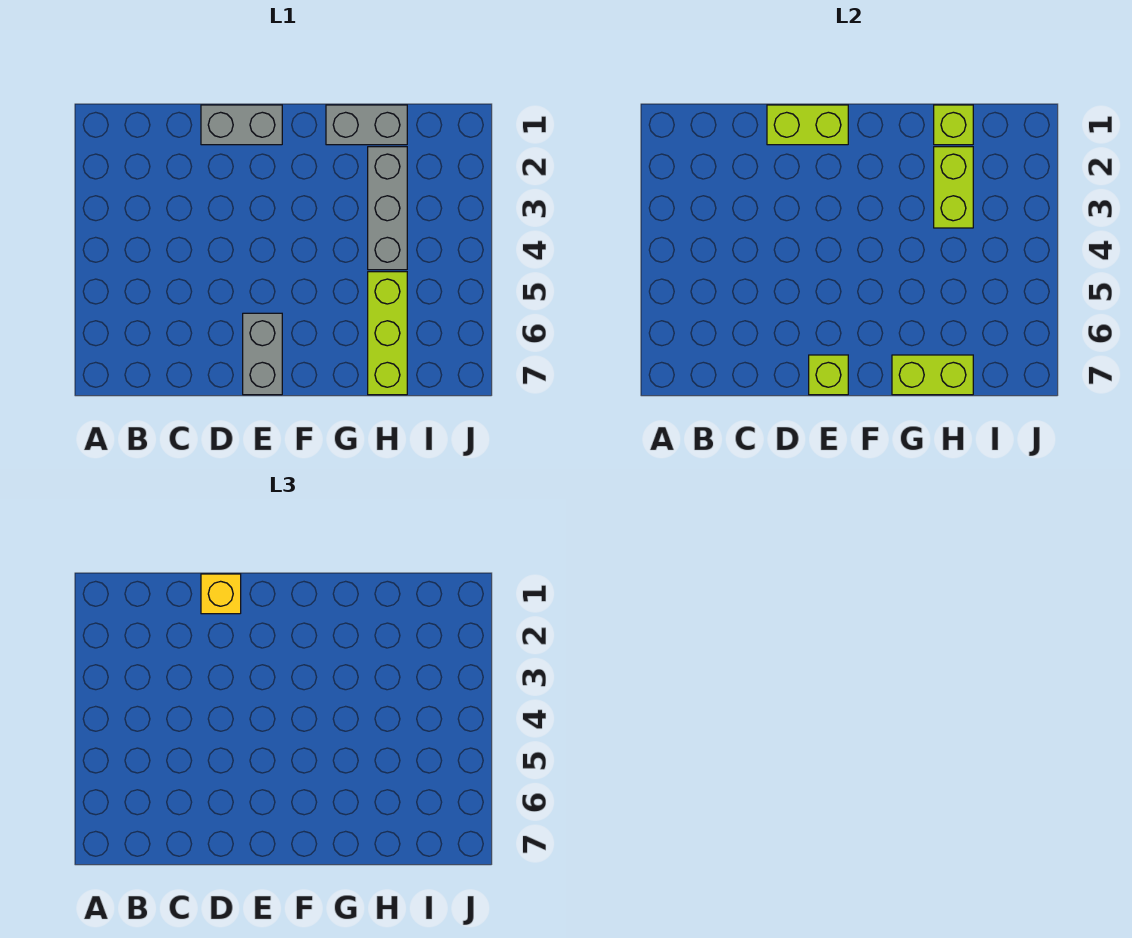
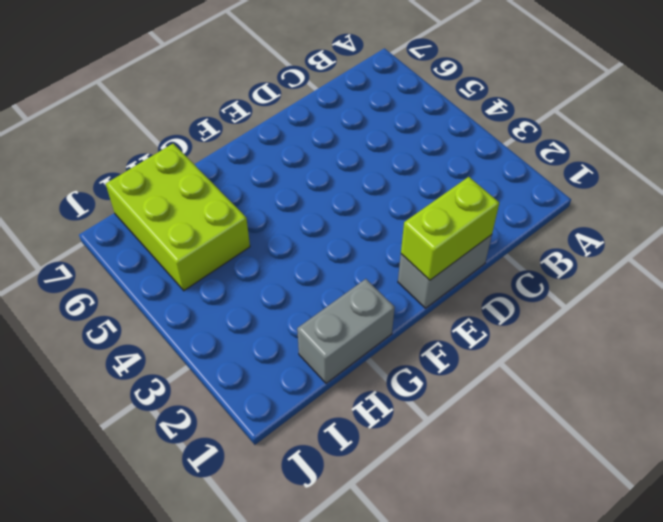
lime 2x3 brick [106,144,250,291] -> lime 1x3 brick [368,272,407,395]
none -> grey 1x2 brick [243,313,282,395]
none -> grey 1x3 brick [368,147,407,270]

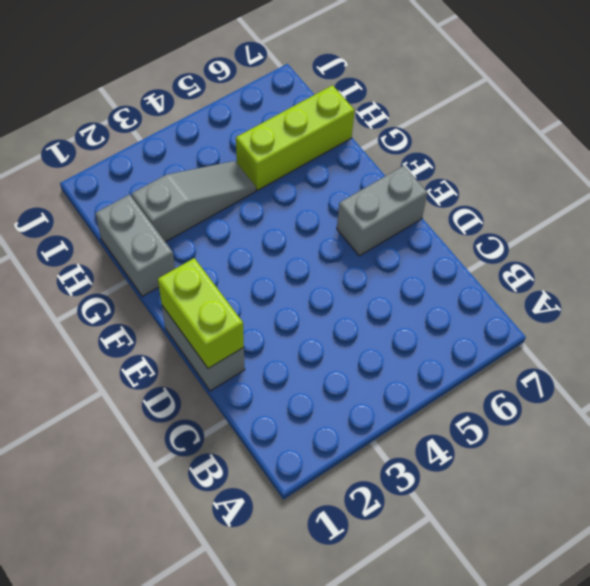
grey 1x3 slope [132,161,256,242] -> grey 1x3 brick [368,147,407,270]
none -> lime 1x1 brick [809,355,848,395]
none -> lime 1x2 brick [892,355,973,395]

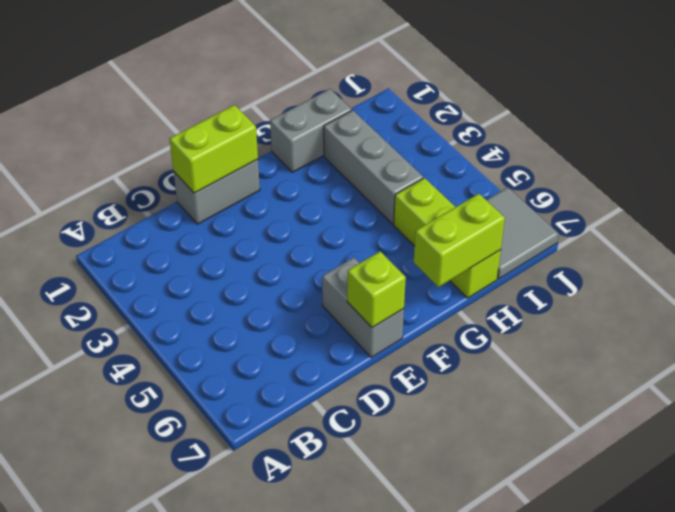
grey 2x2 tile [487,187,559,279] -> none
none -> lime 1x1 brick [934,105,973,145]
none -> lime 1x2 brick [934,147,973,228]

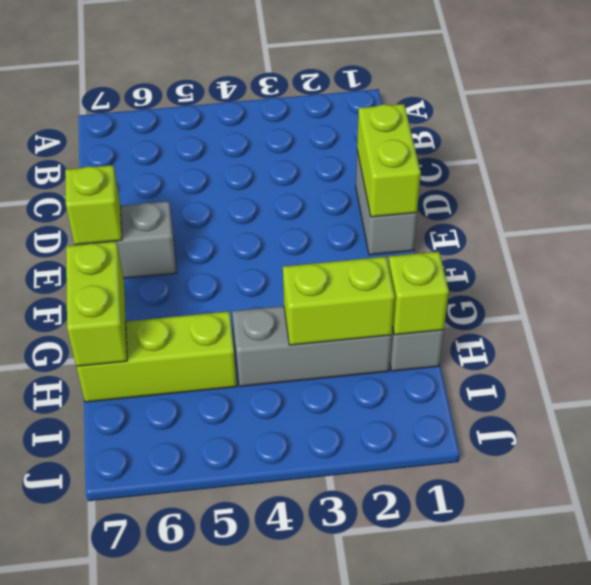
none -> yellow 1x1 brick [201,574,241,614]

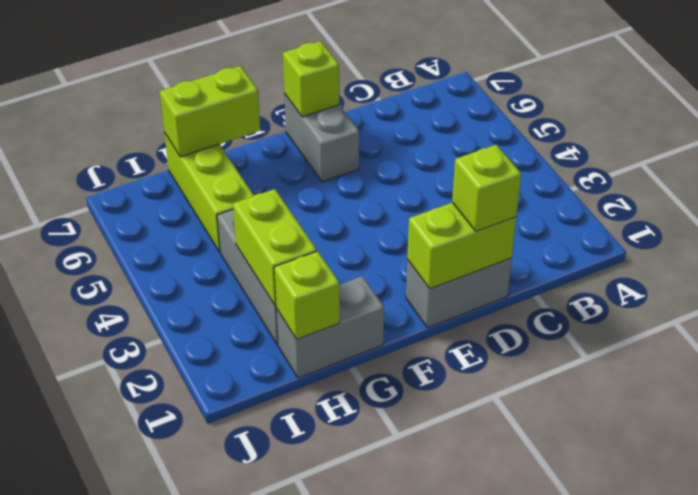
lime 1x1 brick [452,145,521,231] -> yellow 1x1 brick [201,574,241,614]

